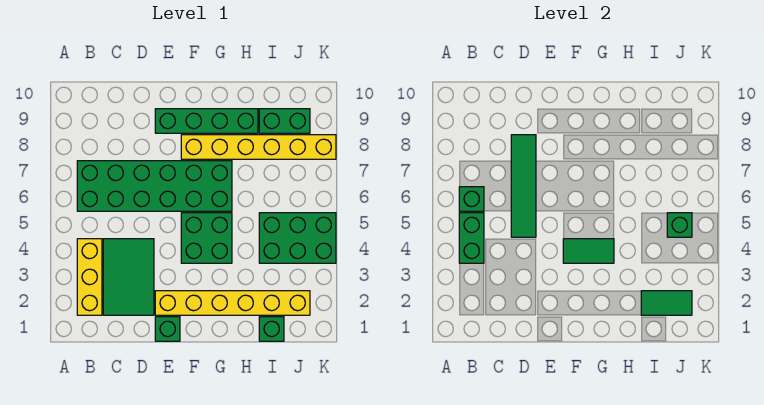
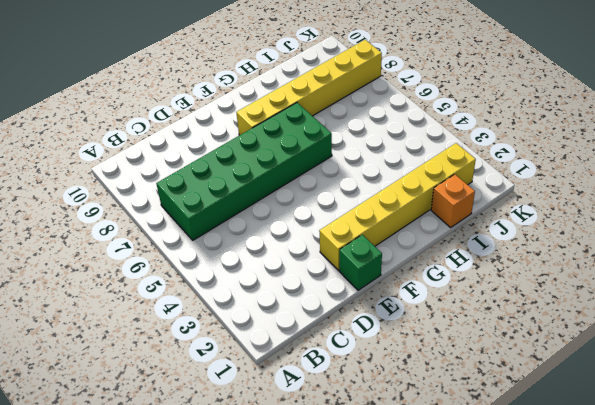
orange 1x1 brick [431,174,475,227] -> green 1x1 brick [259,317,284,341]
none -> yellow 1x3 brick [77,239,102,315]
none -> green 2x3 tile [103,239,154,315]
none -> green 1x4 brick [155,109,258,133]

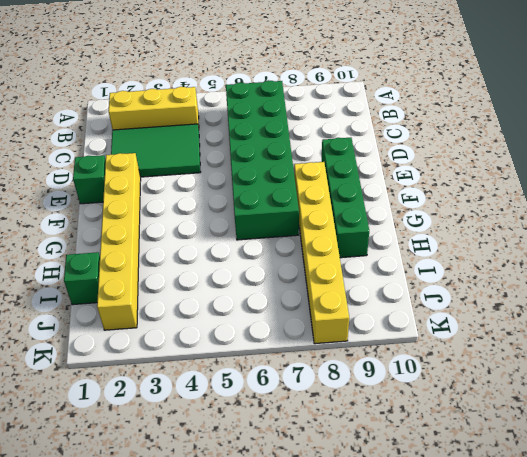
none -> green 2x2 brick [181,213,232,263]
none -> green 2x3 brick [259,213,336,263]
none -> green 1x2 brick [259,109,310,133]

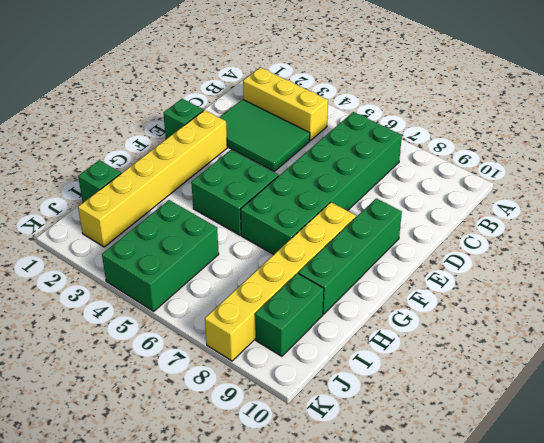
none -> green 1x2 brick [459,213,484,263]
none -> green 1x1 brick [459,187,484,211]
none -> green 1x4 tile [511,135,536,237]

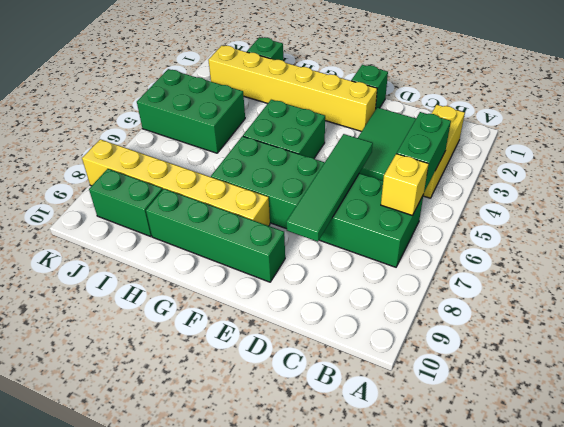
yellow 1x1 brick [381,154,428,216] -> green 1x1 brick [459,187,484,211]
none -> green 1x2 tile [563,239,614,263]
none -> green 1x2 tile [641,291,692,315]
none -> green 1x1 brick [667,213,692,237]

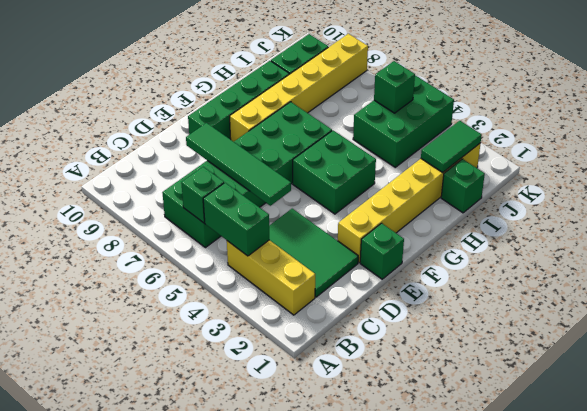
none -> green 1x2 tile [563,239,614,263]

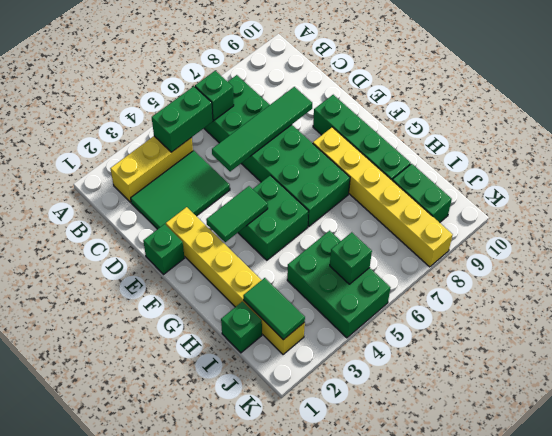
green 1x2 tile [206,186,268,242] -> green 1x2 tile turned to [563,239,614,263]

